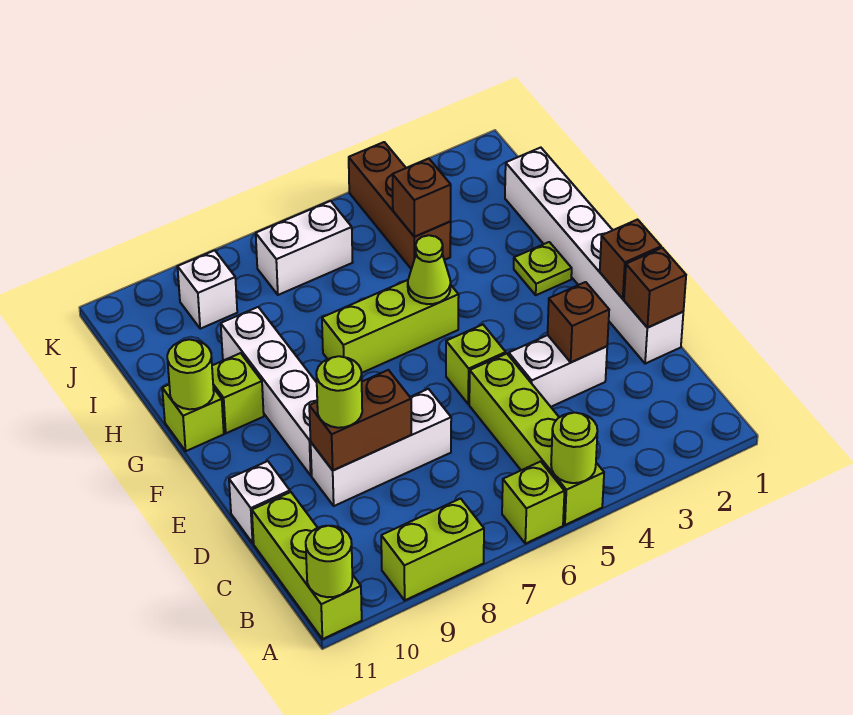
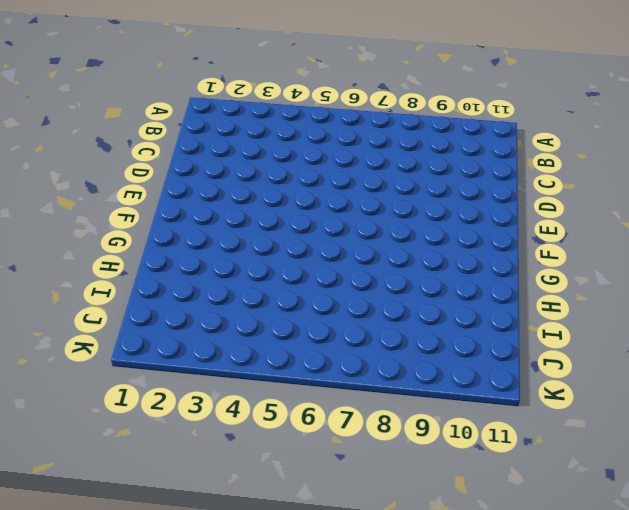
none -> lime 1x4 brick [469,354,604,525]
none -> lime 1x1 brick [502,461,564,544]
none -> lime 1x2 brick [381,499,484,600]

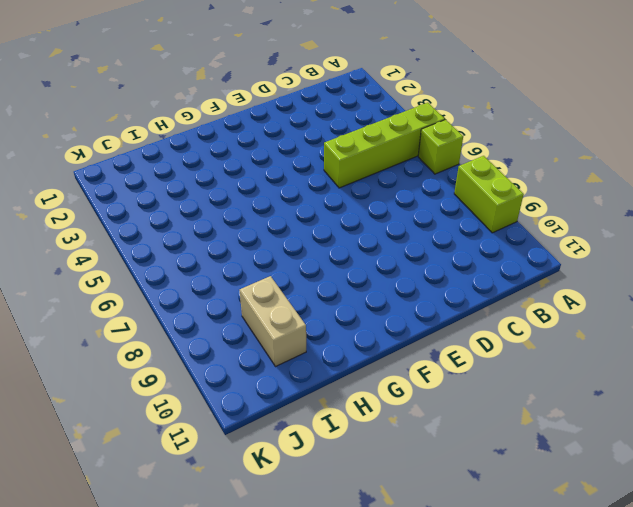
tan 1x2 brick [240,276,306,367] -> none
none -> lime 1x3 brick [252,492,362,639]
none -> white 1x6 brick [505,148,683,364]
none -> white 1x2 brick [509,335,607,407]

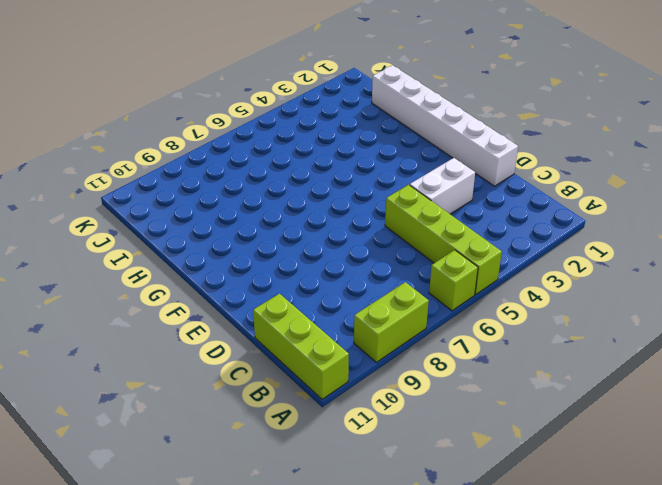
none -> white 1x3 brick [311,389,451,506]
none -> white 1x1 brick [229,461,290,543]
none -> lime 1x1 brick [446,325,506,404]

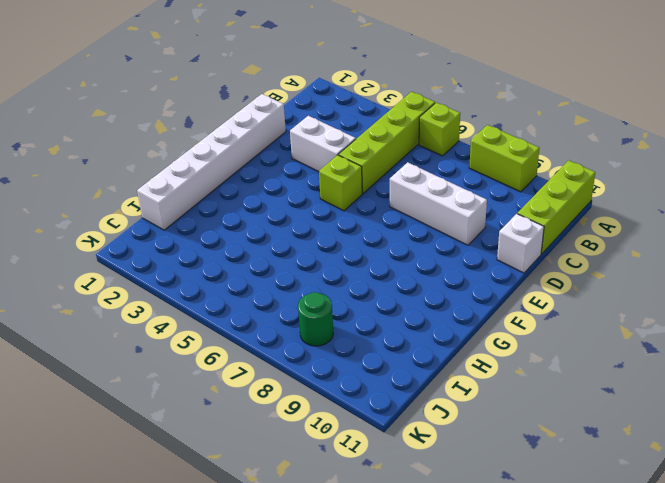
green 1x1 round brick [298,292,333,346] -> none
none -> white 1x4 brick [221,307,317,475]
none -> lime 1x1 plate [514,242,572,295]
none -> lime 1x3 brick [322,280,459,373]

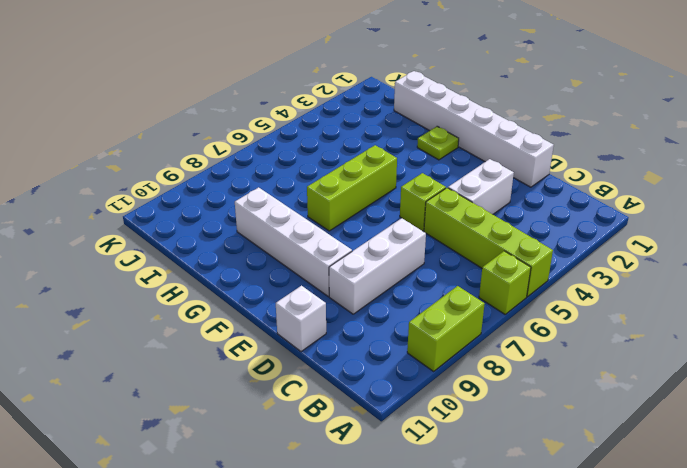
none -> lime 1x3 brick [252,492,362,639]
none -> lime 1x1 brick [212,353,264,433]
none -> lime 1x1 brick [162,385,224,451]

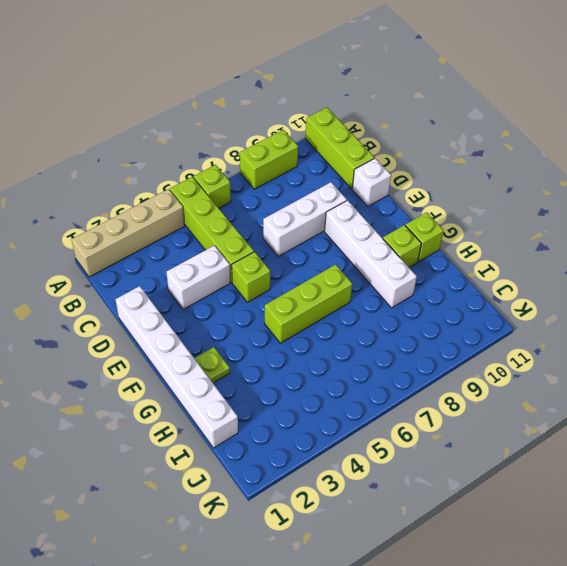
tan 1x4 brick [72,189,185,277] -> none
none -> brown 1x3 brick [349,142,451,269]
none -> white 1x2 brick [256,201,353,295]
none -> white 1x1 brick [178,250,237,329]

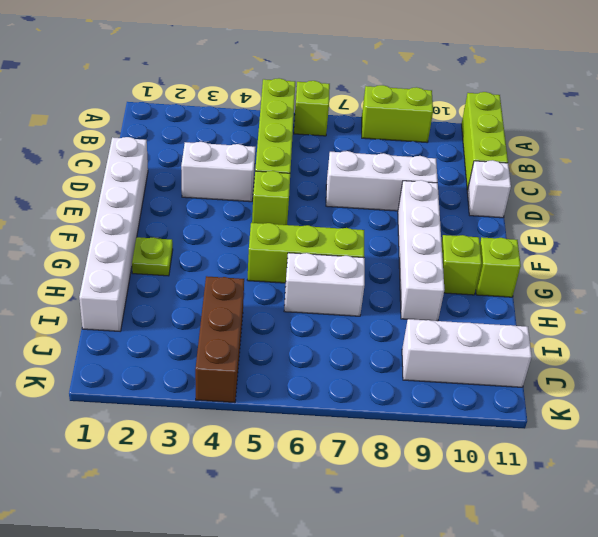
white 1x2 brick [284,253,365,316] -> white 1x2 brick moved to [256,201,353,295]
white 1x3 brick [402,319,532,387] -> white 1x1 brick [178,250,237,329]
none -> lime 1x1 round brick [551,413,597,483]
none -> lime 1x1 round brick [306,526,352,597]
none -> brown 1x1 brick [624,248,686,328]

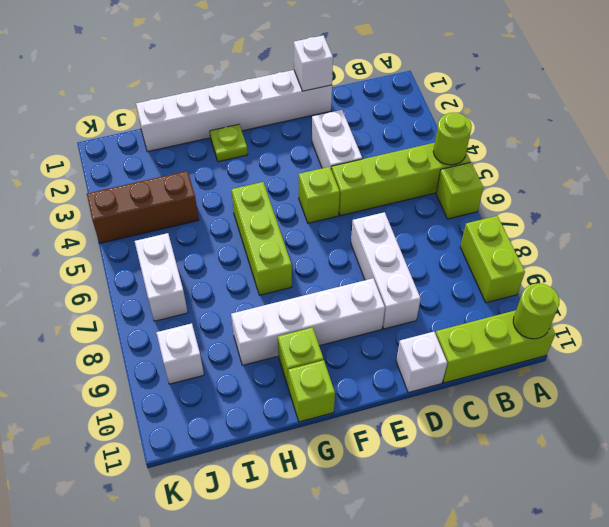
white 1x1 brick [294,35,333,91] -> brown 1x1 brick [624,248,686,328]
none -> brown 1x1 brick [548,282,609,362]
none -> brown 1x2 brick [309,370,411,470]
none -> brown 1x1 brick [600,220,661,299]

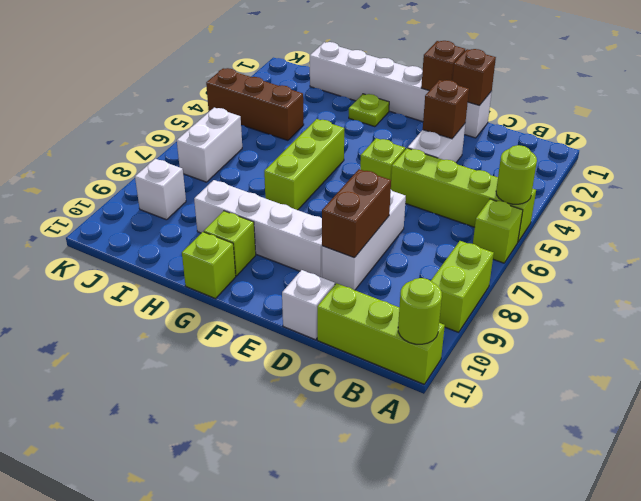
none -> lime 1x1 cone [408,235,451,304]
none -> lime 1x1 round brick [167,339,214,409]
none -> brown 1x1 brick [393,158,451,237]

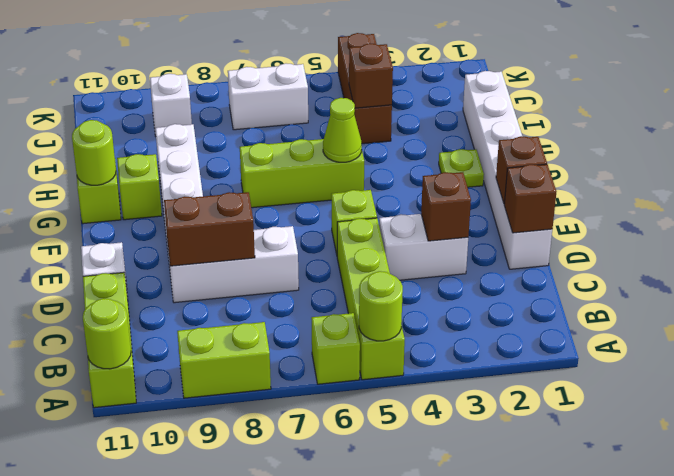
none -> lime 1x1 round brick [316,356,362,428]

